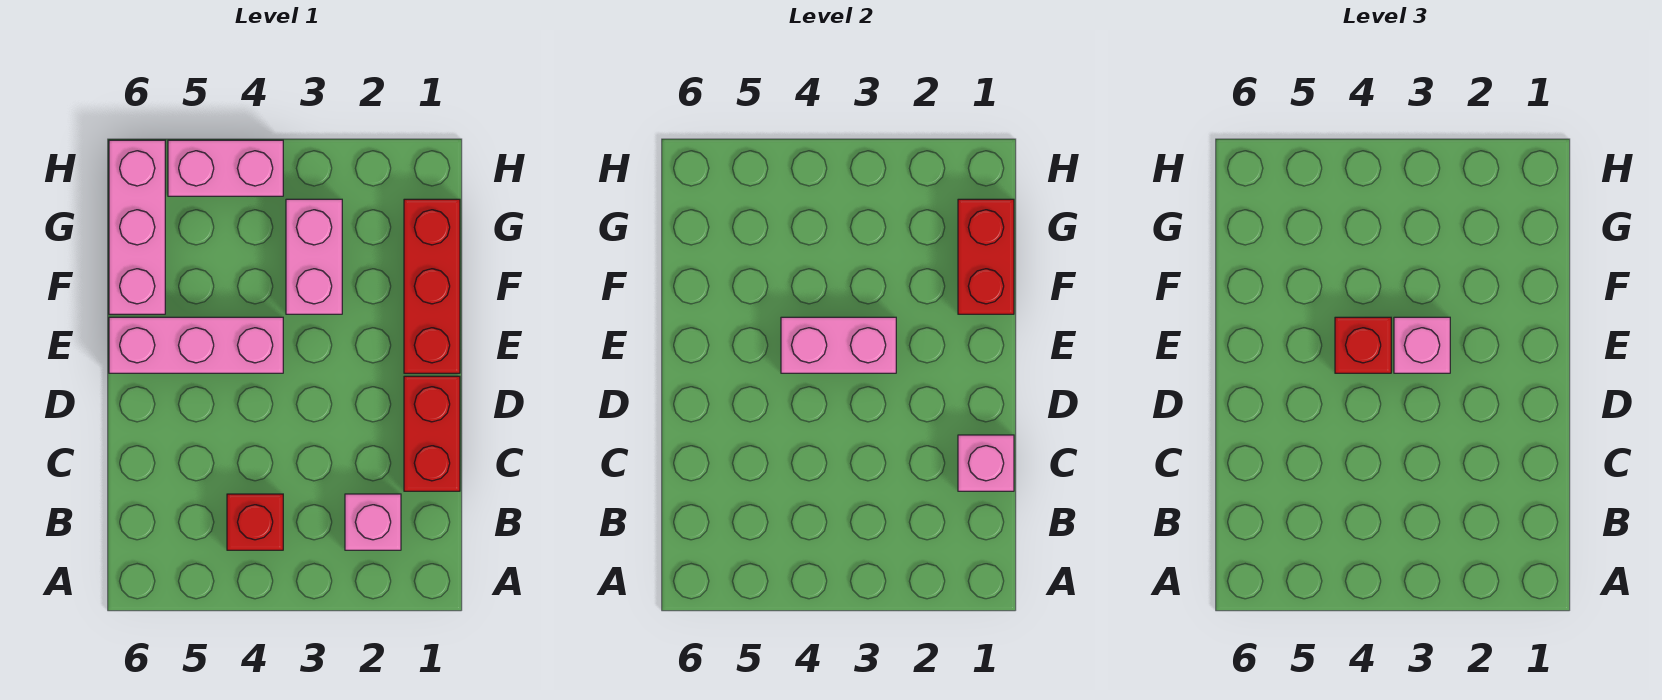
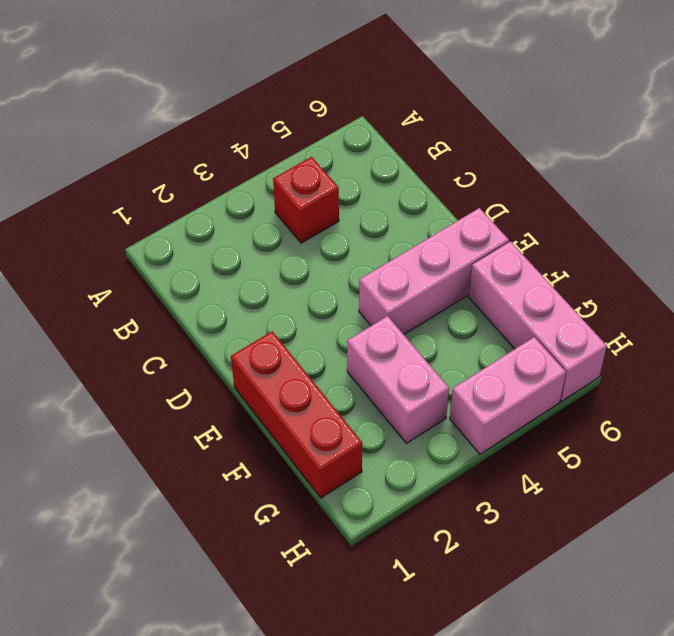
none -> pink 1x1 brick [345,494,401,550]
none -> red 1x2 brick [404,376,460,491]
none -> pink 1x1 brick [958,435,1014,491]

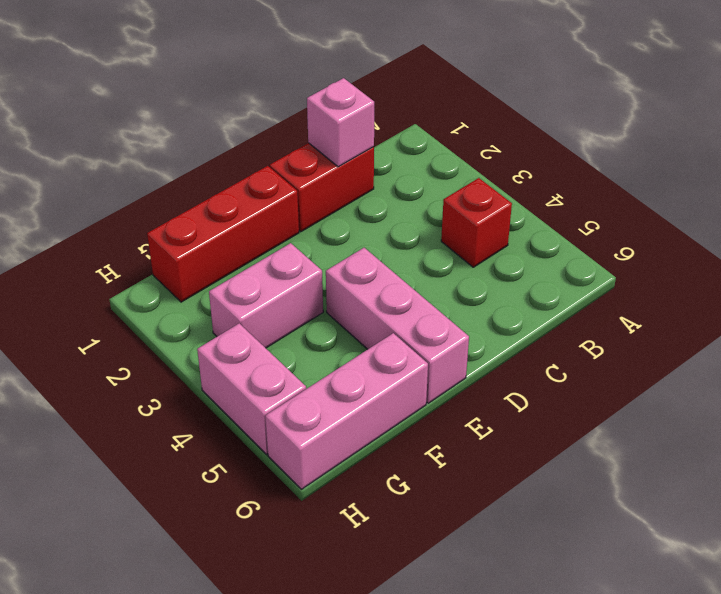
none -> pink 1x1 brick [345,494,401,550]
none -> pink 1x2 brick [781,317,896,373]
none -> red 1x2 brick [958,199,1014,314]

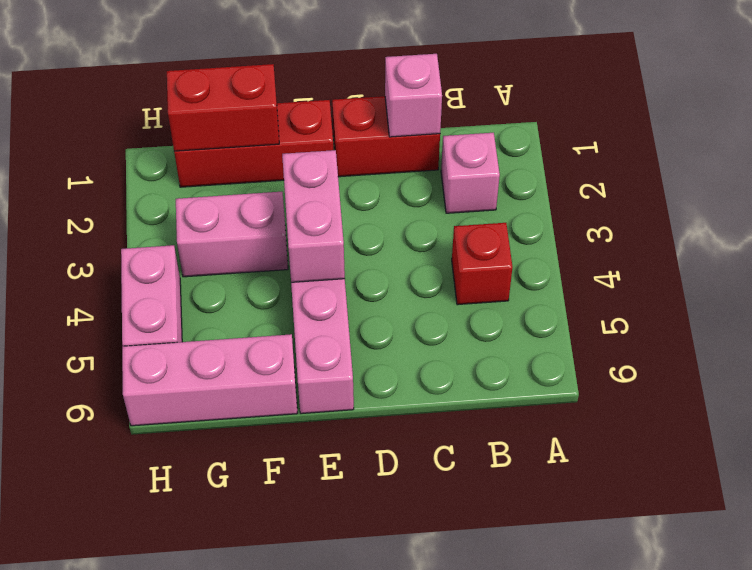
none -> pink 1x1 brick [1394,317,1450,373]
none -> red 1x1 brick [1335,317,1391,373]

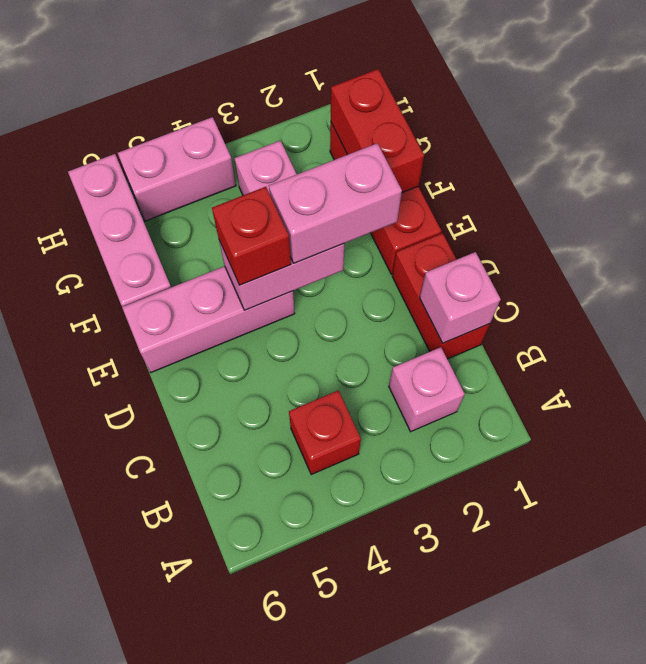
pink 1x2 brick [269,143,402,263] -> pink 1x1 brick [1394,317,1450,373]

